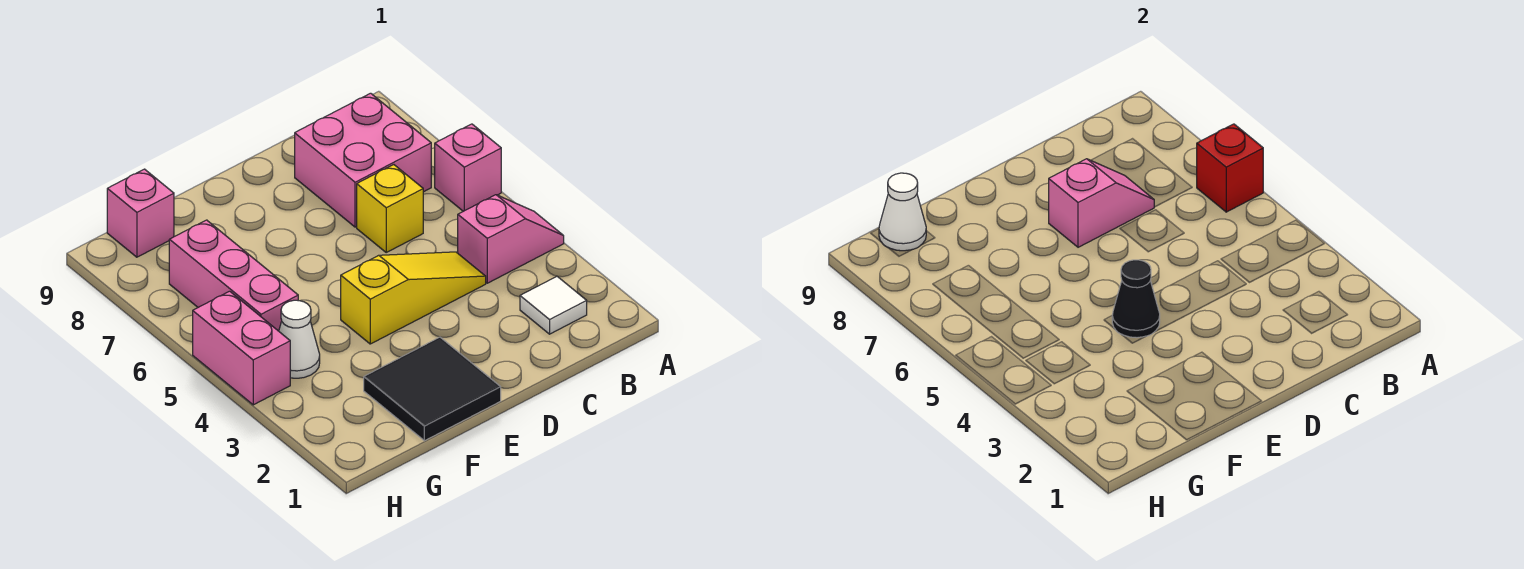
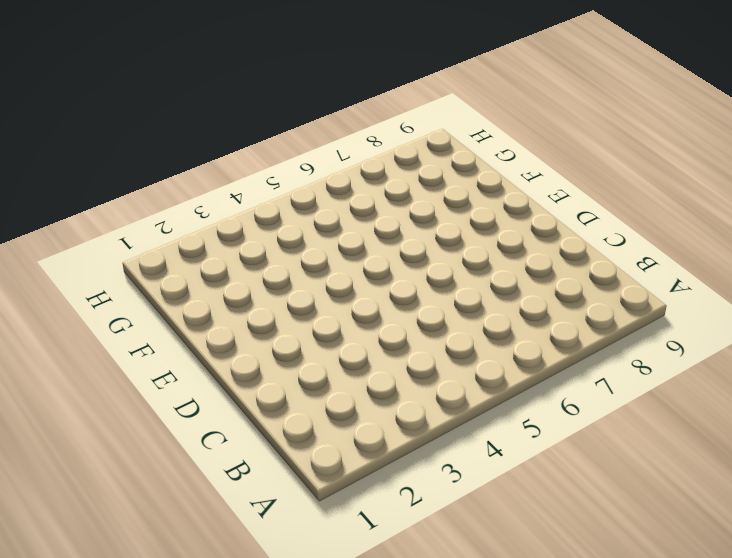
none -> pink 1x2 slope [458,195,564,283]
none -> pink 1x1 brick [435,124,501,211]
none -> white 1x1 tile [520,276,587,334]

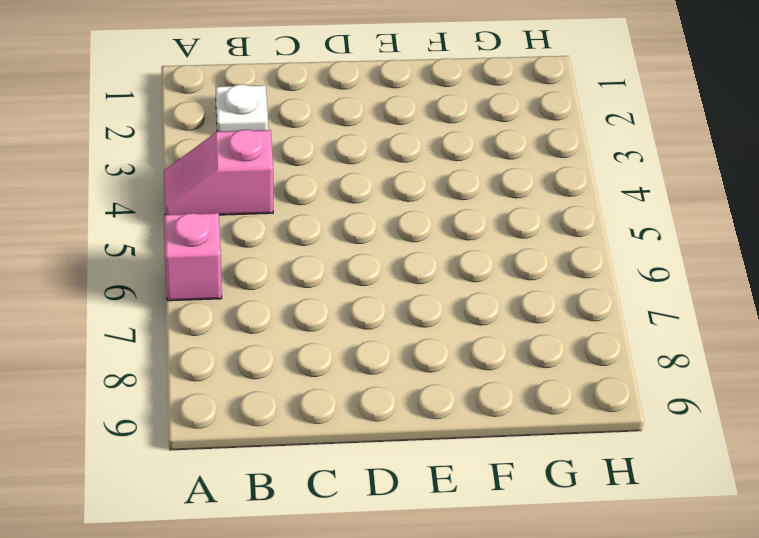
white 1x1 plate [216,84,268,132] -> white 1x1 tile [520,276,587,334]
none -> pink 2x2 brick [295,93,431,227]
none -> yellow 1x3 slope [341,252,486,344]
none -> yellow 1x1 brick [357,165,423,252]

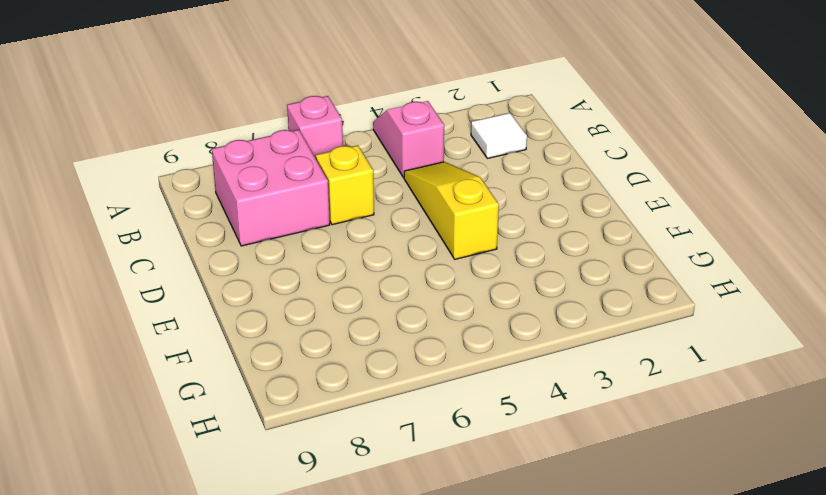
none -> black 2x2 tile [364,337,501,441]
none -> white 1x1 cone [279,300,320,378]
none -> pink 1x3 brick [169,220,298,331]

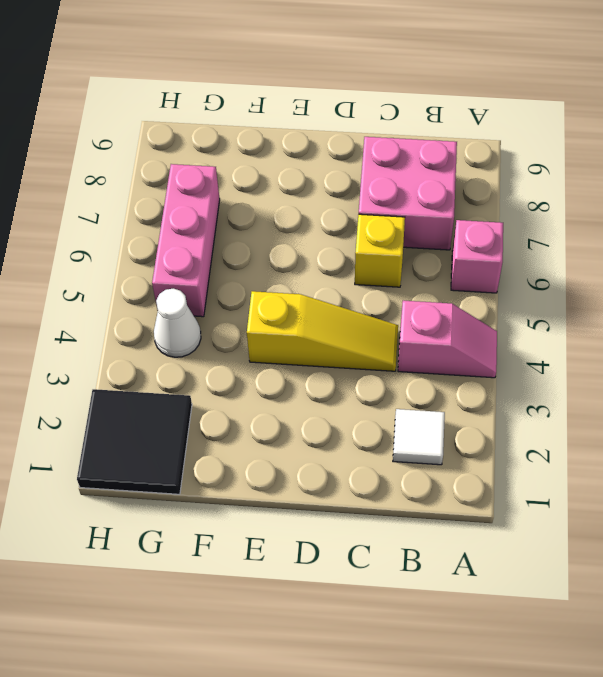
black 2x2 tile [77,389,192,494] -> black 2x2 tile moved to [364,337,501,441]
none -> pink 1x1 brick [107,169,174,257]
none -> pink 1x2 brick [193,291,290,405]
none -> red 1x1 brick [1197,124,1263,212]

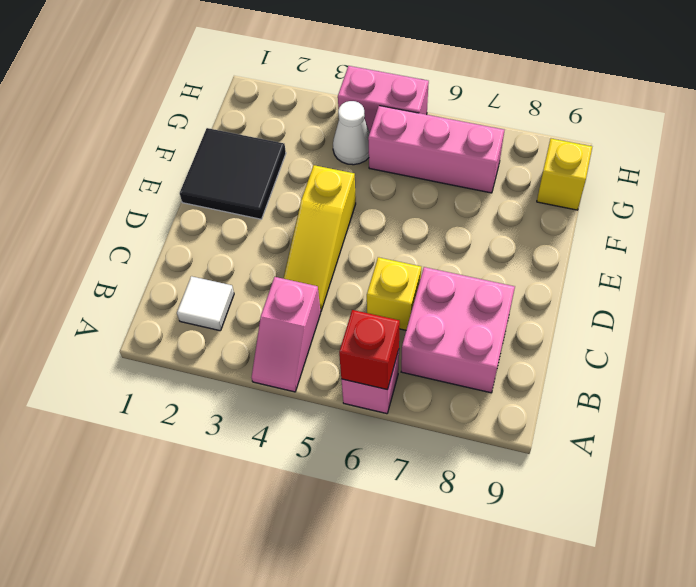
yellow 1x1 brick [537,139,592,210] -> pink 1x1 brick [107,169,174,257]
none -> pink 1x2 slope [1049,159,1154,247]
none -> black 1x1 cone [1112,260,1160,338]
none -> white 1x1 cone [879,173,926,251]

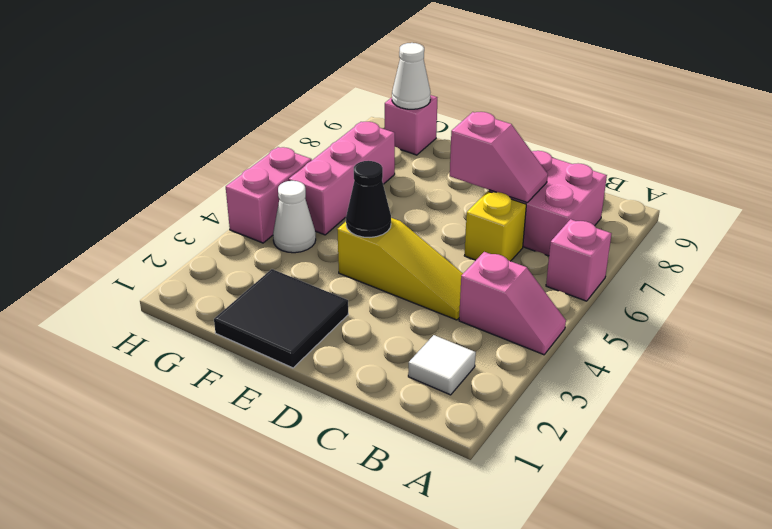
none -> red 1x1 brick [1197,124,1263,212]

